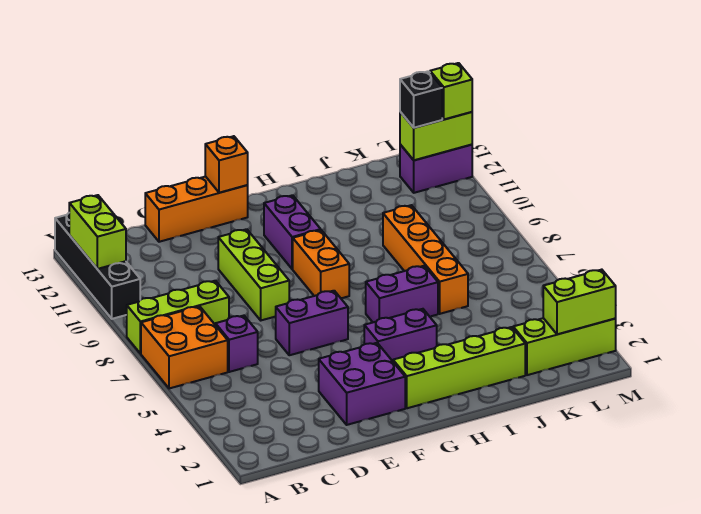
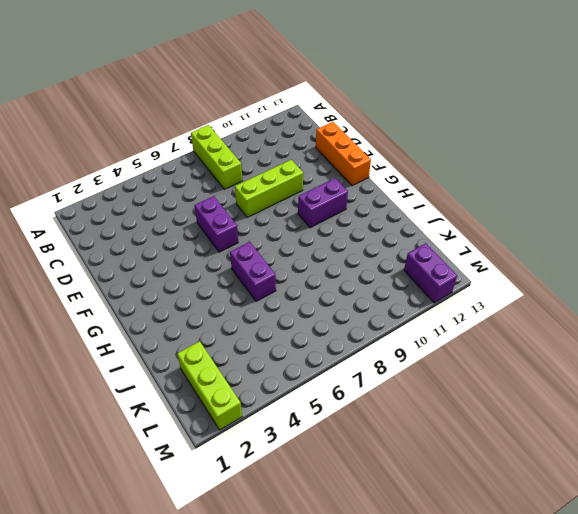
none -> orange 2x2 brick [141,306,228,389]
none -> black 1x4 brick [55,213,140,319]
none -> purple 1x1 brick [216,316,258,372]

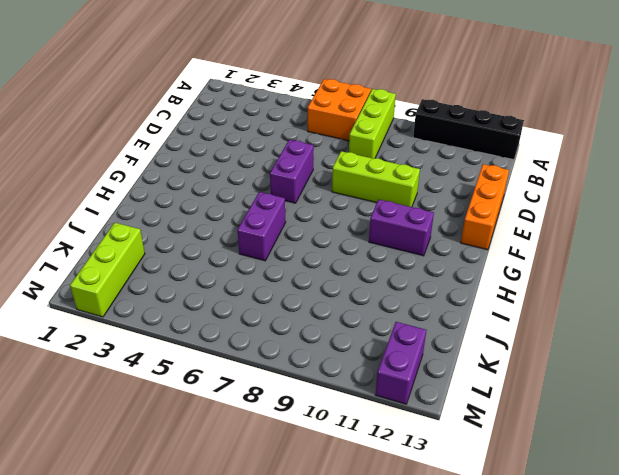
none -> purple 1x1 brick [216,316,258,372]
none -> purple 2x2 brick [319,343,405,425]
none -> lime 1x4 brick [393,327,525,408]

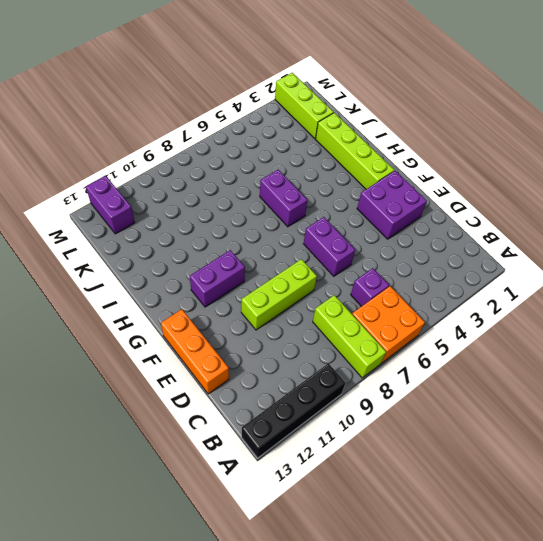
none -> purple 1x2 brick [364,309,437,361]
none -> orange 1x2 brick [293,230,349,298]
none -> orange 1x4 brick [383,205,468,314]

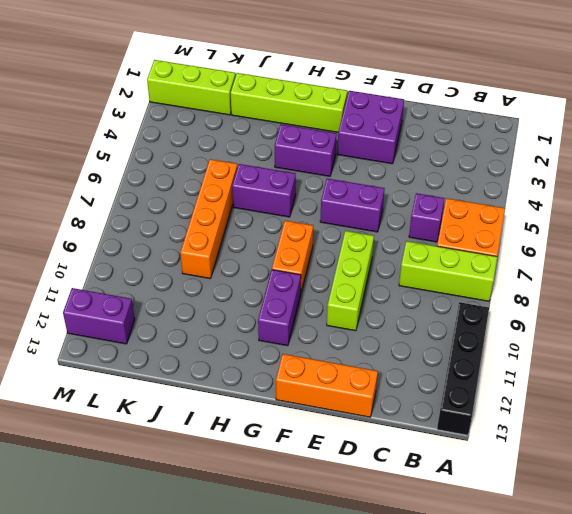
none -> lime 1x2 brick [69,195,126,269]
none -> orange 1x1 brick [205,136,248,193]
none -> lime 1x2 brick [543,270,616,334]

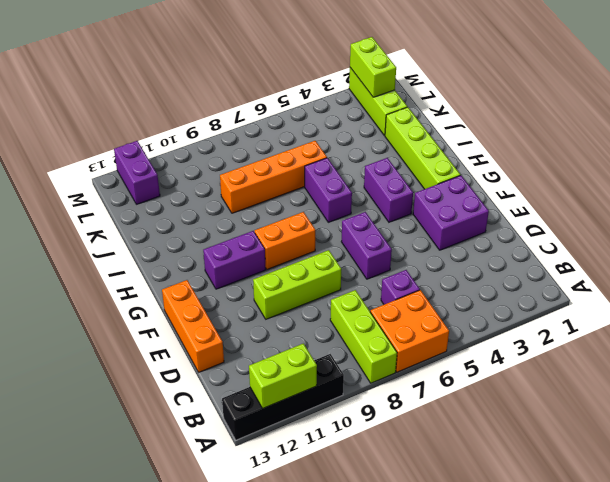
none -> orange 1x1 brick [205,136,248,193]
none -> lime 1x2 brick [400,112,472,160]
none -> black 1x1 brick [400,71,442,128]

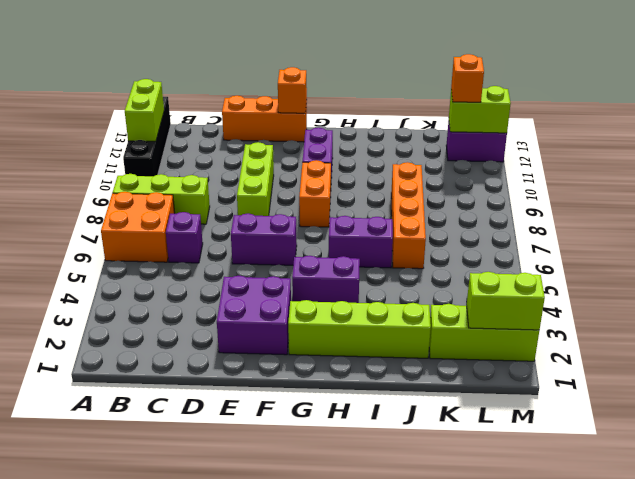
orange 1x1 brick [451,54,484,102] -> black 1x1 brick [400,71,442,128]
none -> lime 1x1 brick [430,63,472,119]

